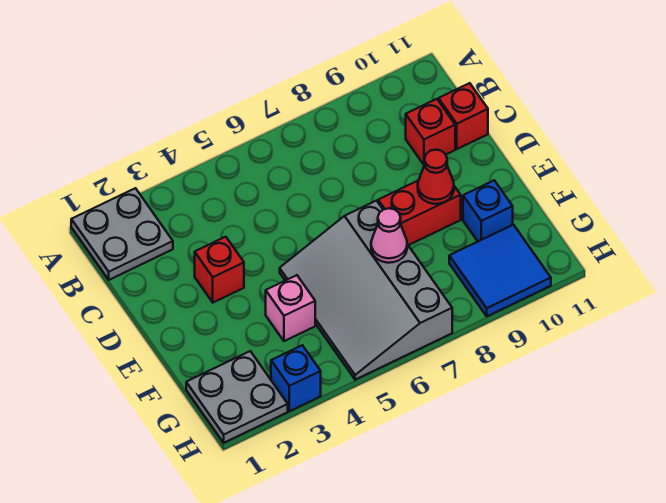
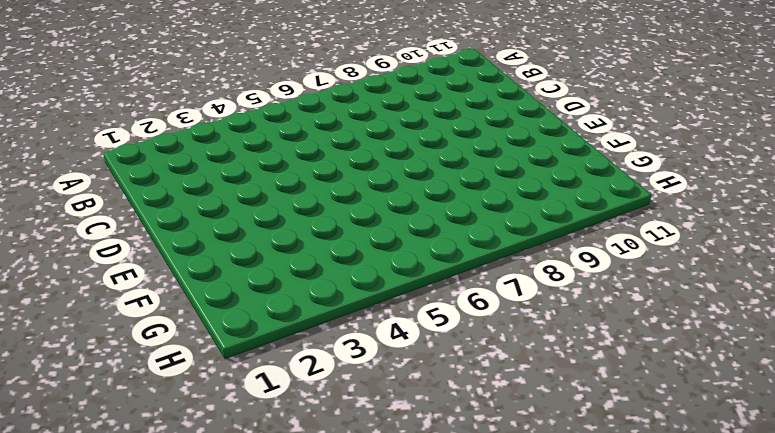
none -> grey 2x2 plate [71,188,173,280]
none -> red 1x1 brick [406,99,455,165]
none -> red 1x1 brick [439,83,488,149]

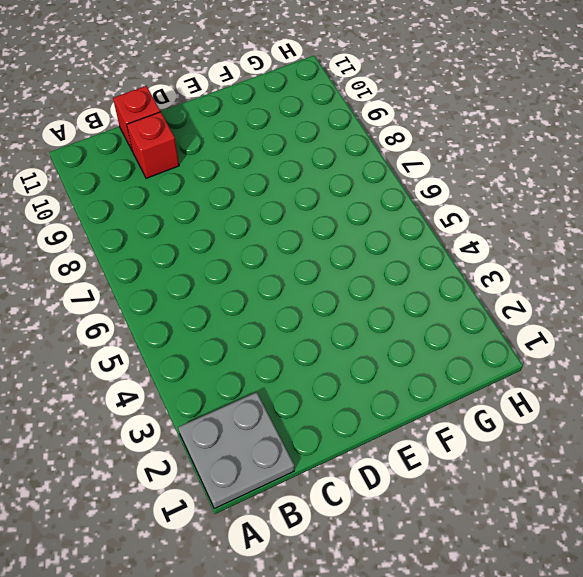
none -> red 1x1 brick [195,237,244,303]
none -> grey 3x4 slope [280,201,452,380]
none -> red 1x2 brick [378,180,461,245]

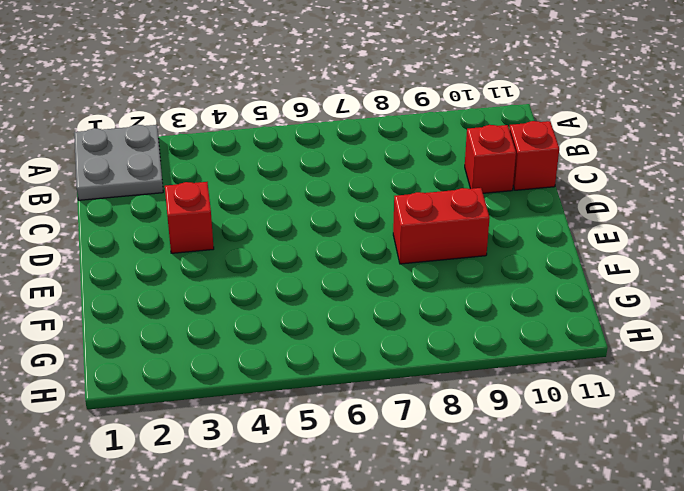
none -> grey 3x4 slope [280,201,452,380]
none -> pink 1x1 brick [266,275,315,341]
none -> blue 1x1 brick [463,180,513,241]

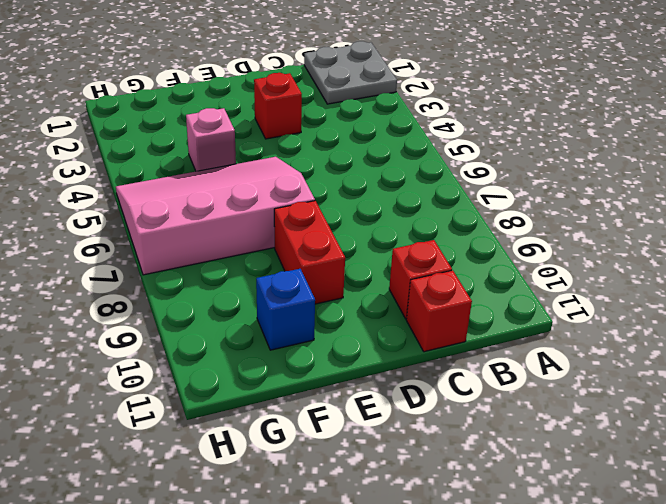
pink 3x4 slope [116,157,315,275] -> grey 3x4 slope [280,201,452,380]
none -> grey 2x2 plate [186,351,288,443]
none -> blue 2x2 tile [449,225,551,316]
none -> blue 1x1 brick [271,345,321,411]

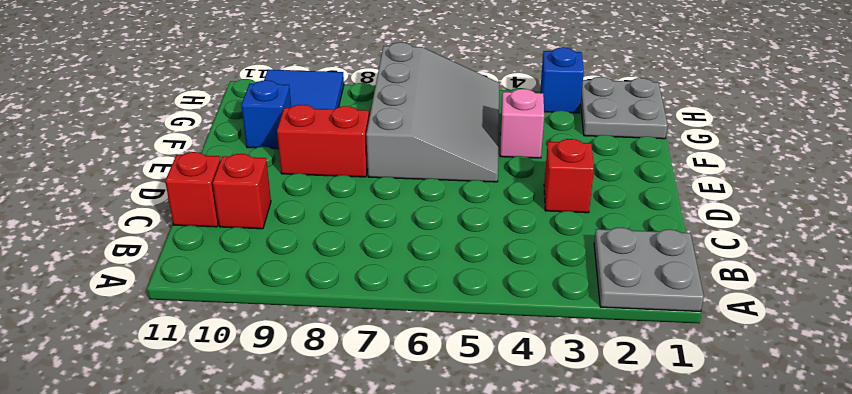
none -> red 1x1 cone [418,150,454,204]
none -> pink 1x1 cone [371,208,407,263]

